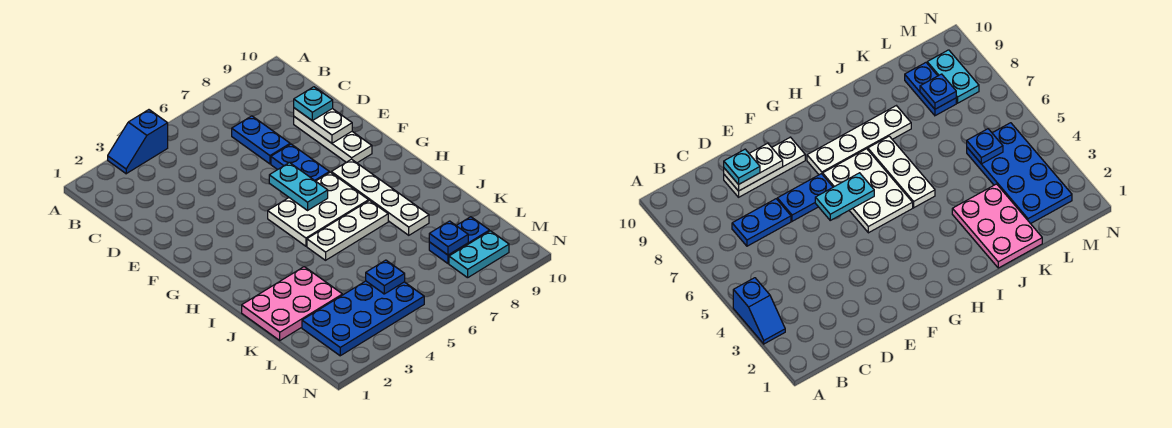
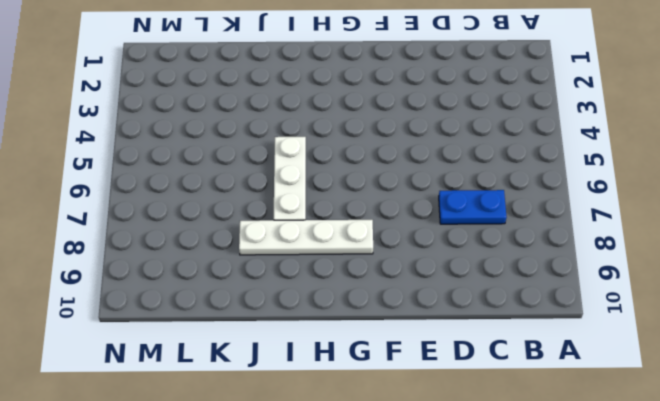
none -> blue 1x2 slope [108,110,168,174]
none -> white 1x3 plate [294,117,372,163]
none -> blue 1x2 plate [271,144,329,181]

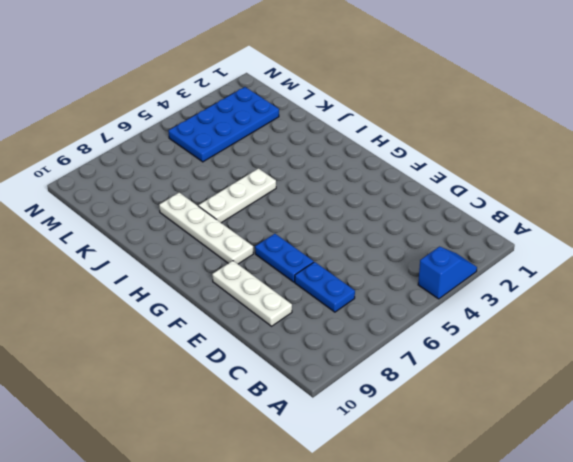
none -> white 2x3 plate [268,172,369,246]
none -> pink 2x3 plate [242,267,342,340]
none -> blue 1x2 plate [429,217,489,264]

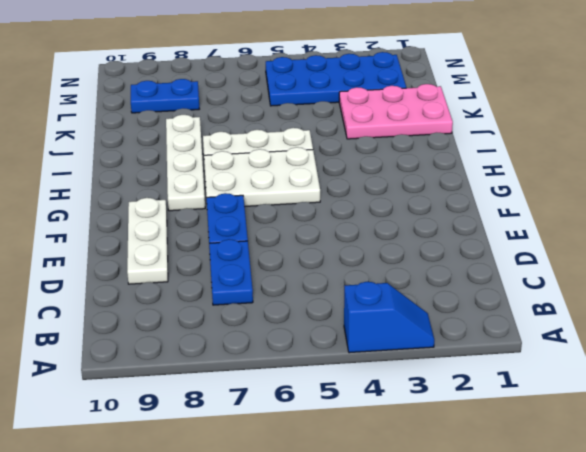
none -> cyan 1x2 plate [449,231,509,278]
none -> white 1x2 plate [294,108,352,143]
none -> cyan 1x2 plate [269,162,328,210]

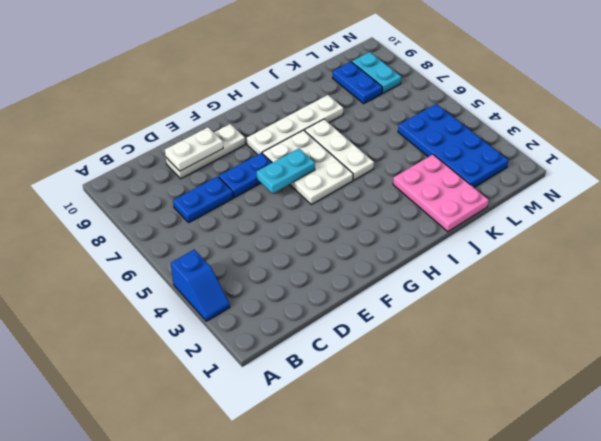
none -> blue 1x1 plate [366,260,405,294]
none -> blue 1x1 plate [429,221,468,255]
none -> cyan 1x1 plate [294,87,333,121]

